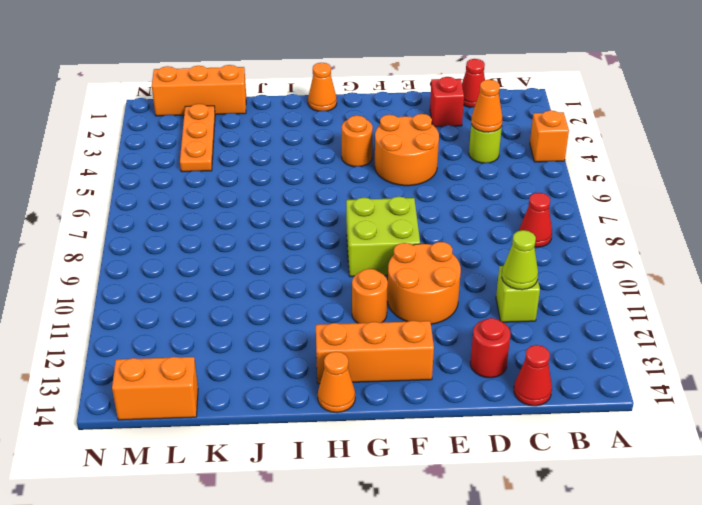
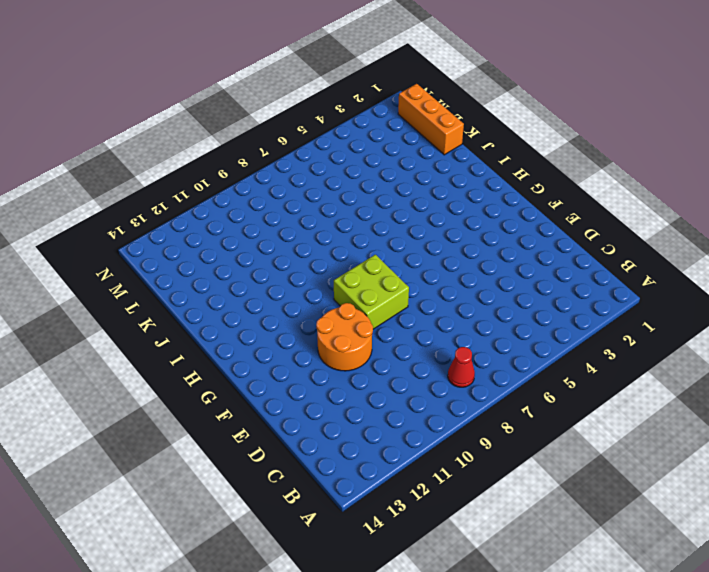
none -> orange 1x1 brick [530,110,569,162]
none -> red 1x1 cone [462,59,485,107]
none -> lime 1x1 round brick [469,124,502,163]

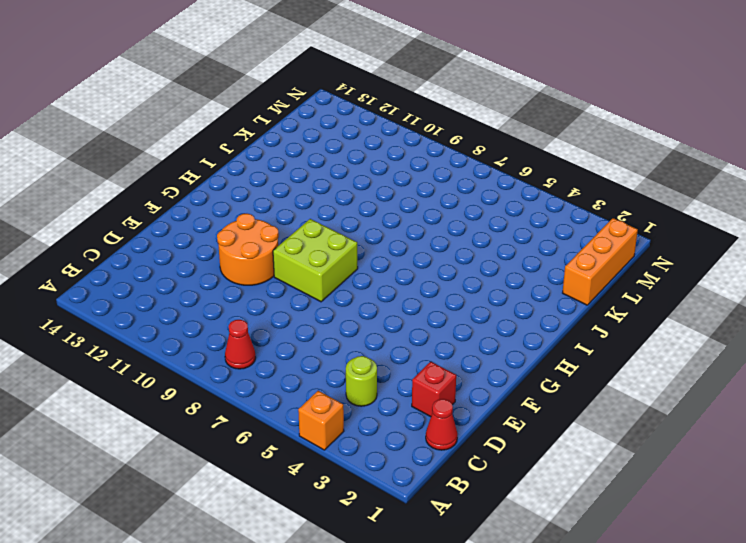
none -> lime 1x1 brick [496,266,540,322]
none -> red 1x1 cone [514,345,552,406]
none -> red 1x1 round brick [470,318,510,378]

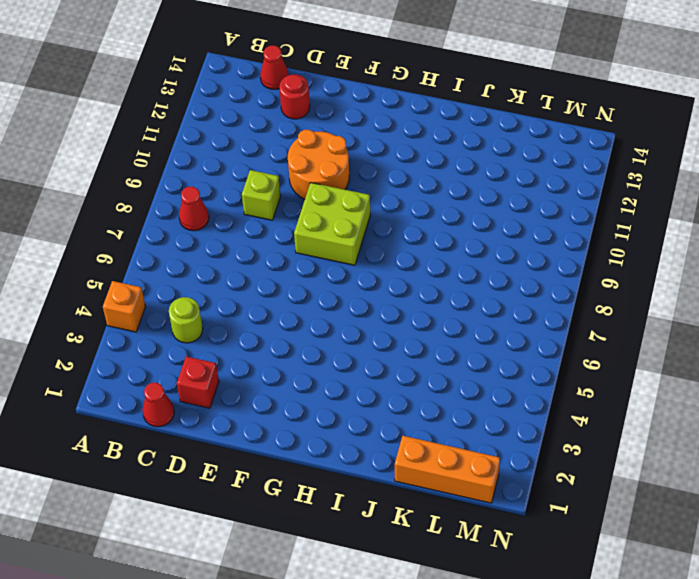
lime 1x1 brick [242,170,281,220] -> lime 1x1 brick moved to [496,266,540,322]
none -> orange 2x2 round brick [375,114,439,186]
none -> orange 1x3 brick [316,321,434,384]
none -> orange 1x1 round brick [342,115,373,167]

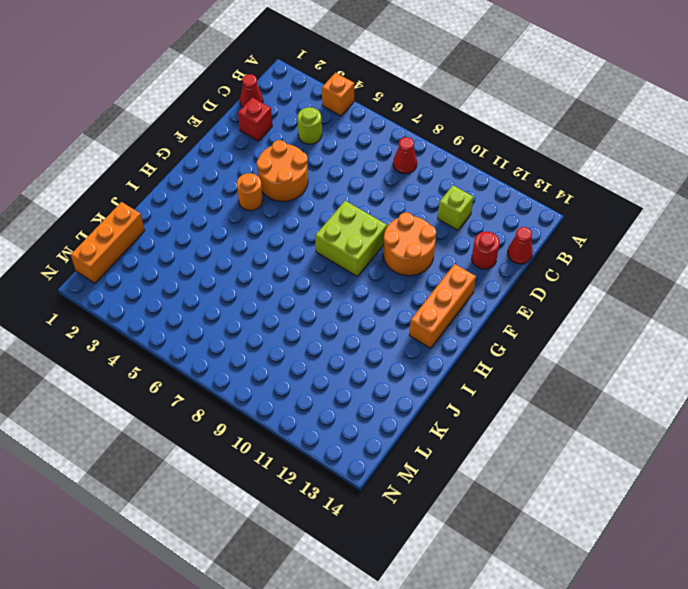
none -> orange 1x1 round brick [352,269,388,323]
none -> orange 1x1 cone [308,63,337,111]
none -> orange 1x1 cone [318,352,355,413]

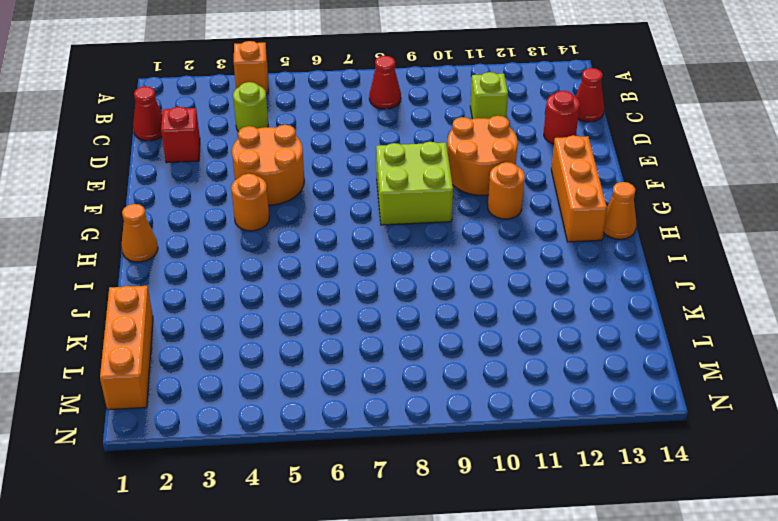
none -> orange 1x3 plate [180,104,215,172]
none -> orange 1x2 brick [112,357,198,420]
none -> orange 1x1 cone [471,80,502,132]

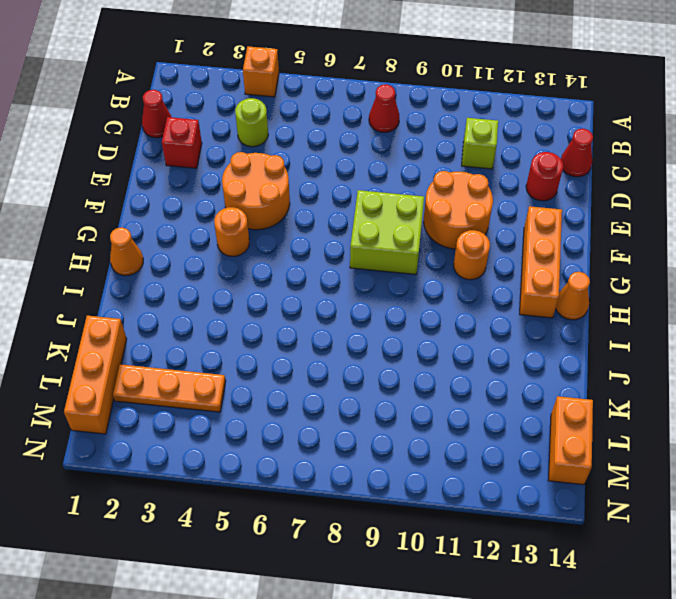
none -> orange 1x1 cone [471,80,502,132]
none -> lime 1x1 cone [502,230,538,290]

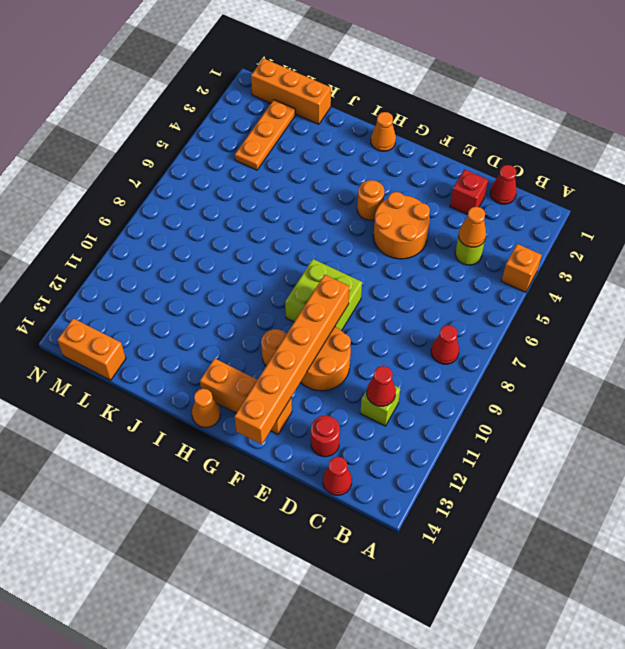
red 1x1 cone [367,366,396,406] -> lime 1x1 cone [502,230,538,290]
orange 1x6 brick [234,275,349,445] -> none

